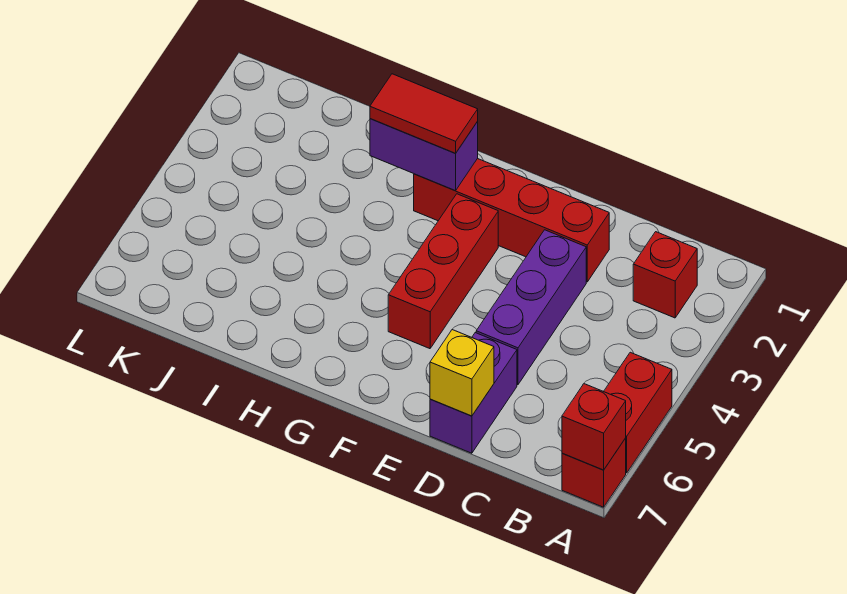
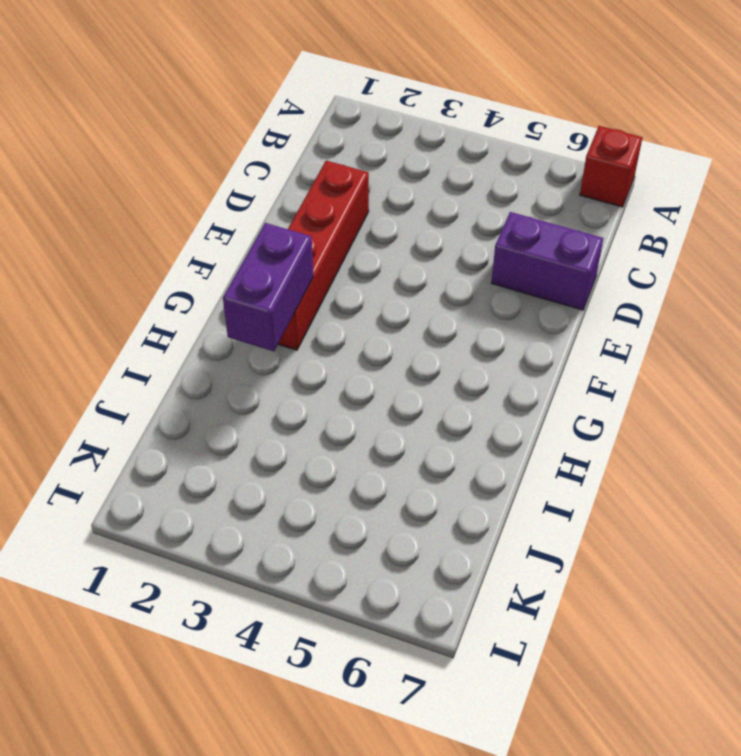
none -> red 1x2 brick [604,352,672,473]
none -> red 1x1 brick [633,232,697,318]

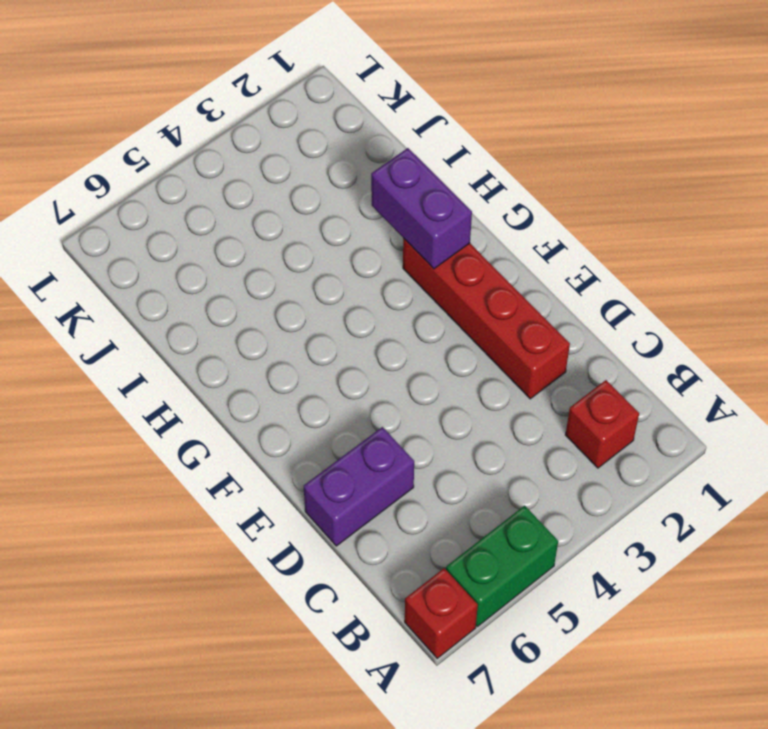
green 1x2 brick [446,506,558,627] -> red 1x2 brick [604,352,672,473]
none -> purple 1x3 brick [476,230,586,385]
none -> red 1x3 brick [388,194,498,349]

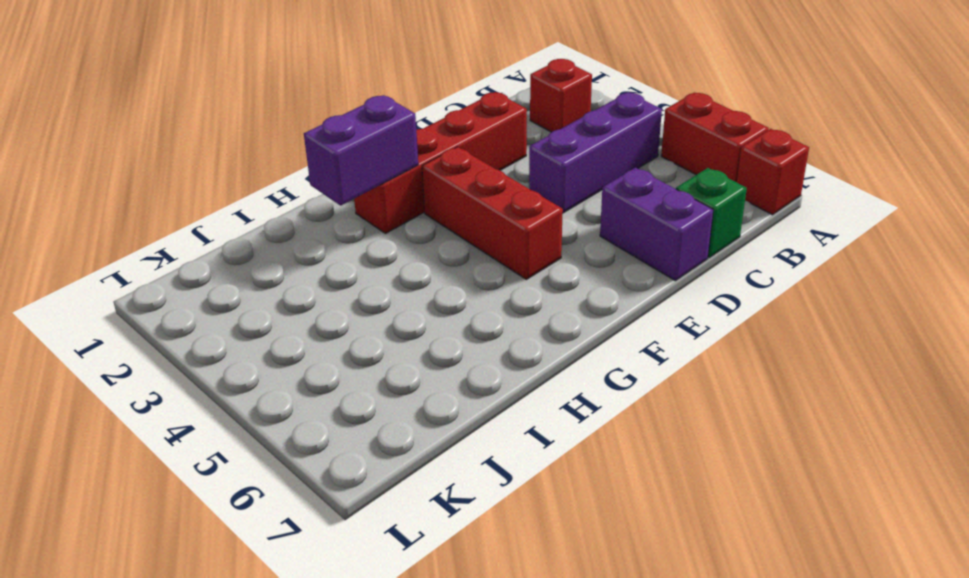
purple 1x3 brick [529,92,662,213] -> purple 1x3 brick turned to [476,230,586,385]
green 1x1 brick [676,168,747,258] -> none
none -> red 1x1 brick [562,384,626,470]
none -> yellow 1x1 brick [430,330,494,416]

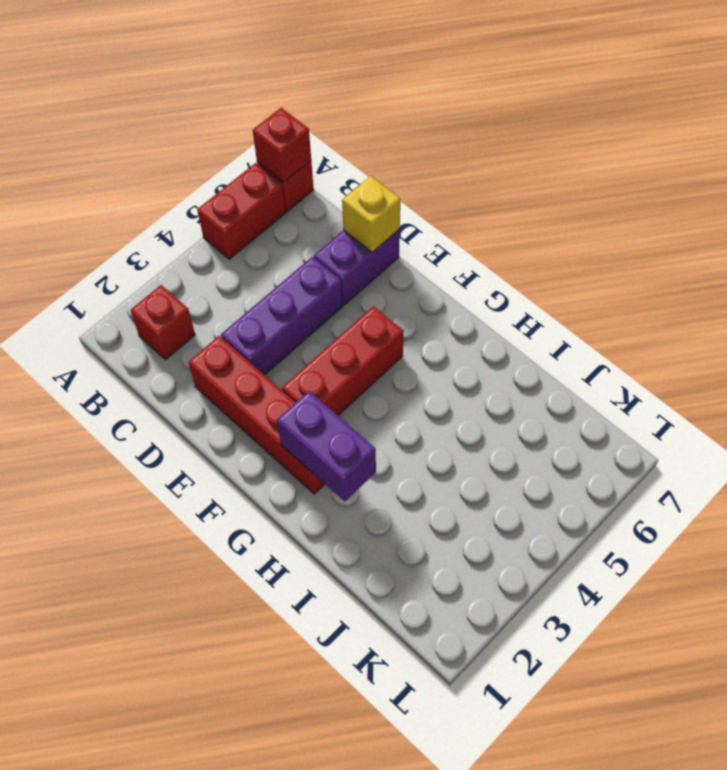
none -> red 1x2 tile [370,74,478,153]

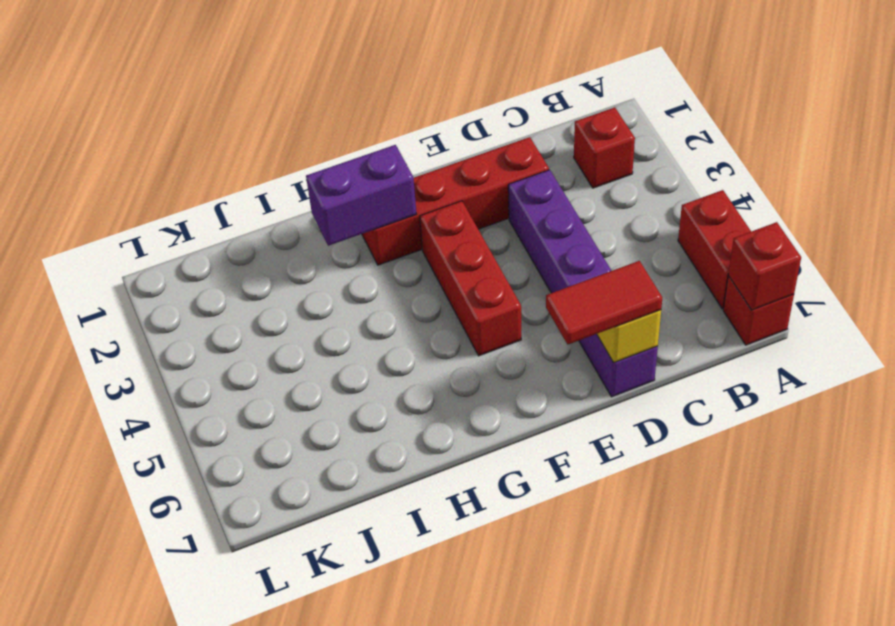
red 1x2 tile [546,261,662,344] -> red 1x2 tile moved to [370,74,478,153]

